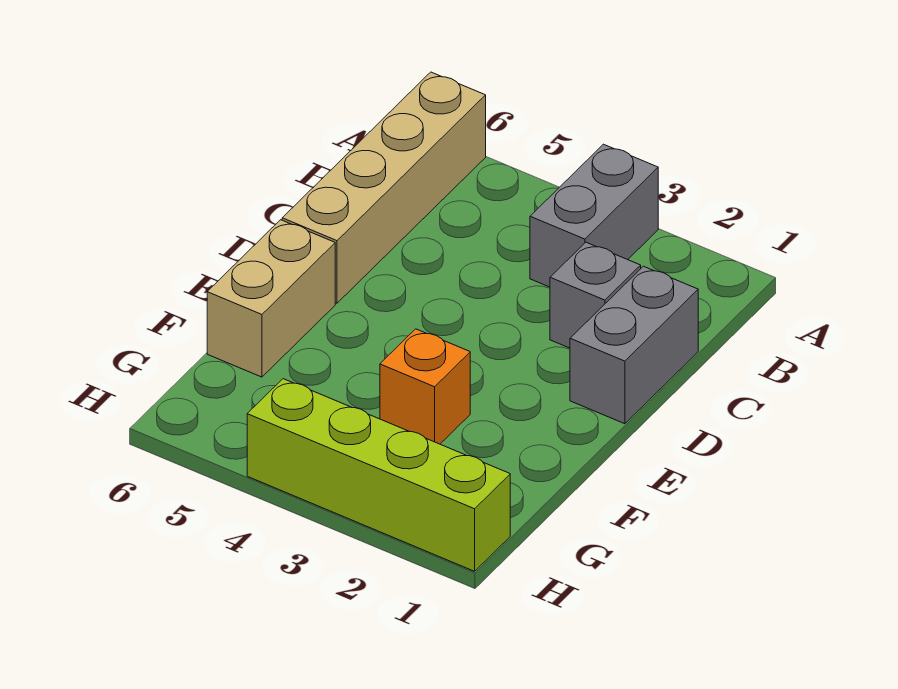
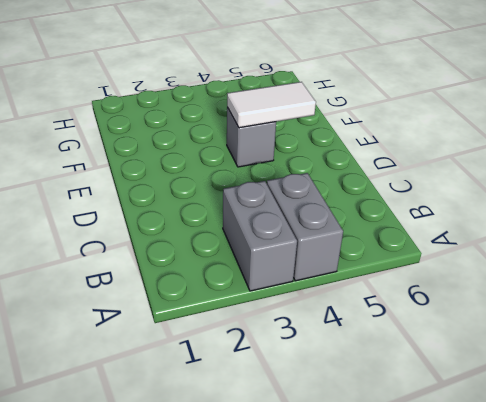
grey 1x2 brick [267,173,343,281] -> grey 1x2 brick moved to [570,266,698,424]
grey 1x1 brick [227,107,276,167] -> grey 1x1 brick moved to [550,242,641,348]
white 1x2 tile [227,82,316,128] -> none
none -> tan 1x4 brick [282,72,486,303]
none -> tan 1x2 brick [207,220,335,377]

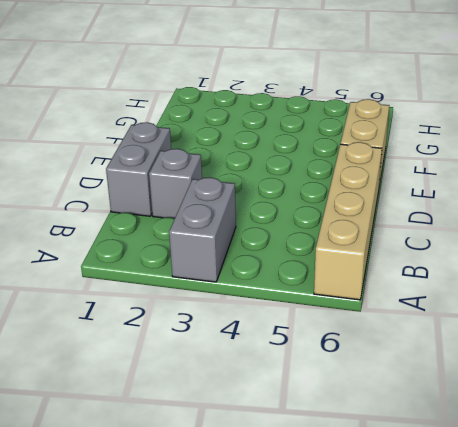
none -> orange 1x1 brick [380,329,470,444]
none -> lime 1x4 brick [247,379,510,571]

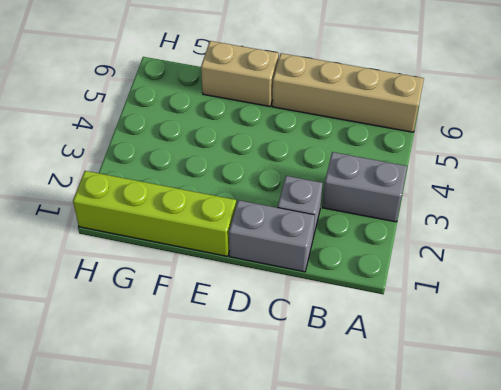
lime 1x4 brick [73,171,236,256] -> lime 1x4 brick turned to [247,379,510,571]
none -> orange 1x1 brick [380,329,470,444]

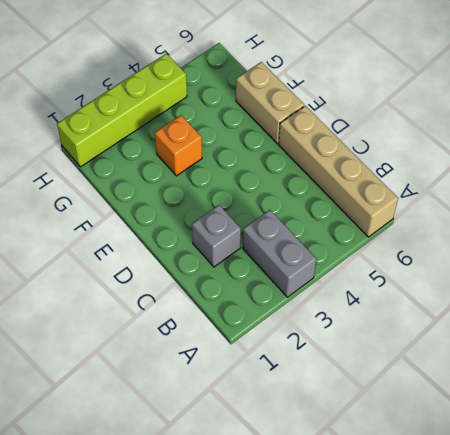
none -> grey 1x2 brick [570,266,698,424]

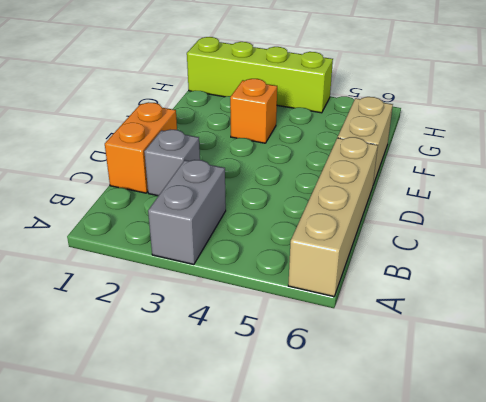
orange 1x2 brick [105,102,177,193] -> grey 1x2 brick [570,266,698,424]

